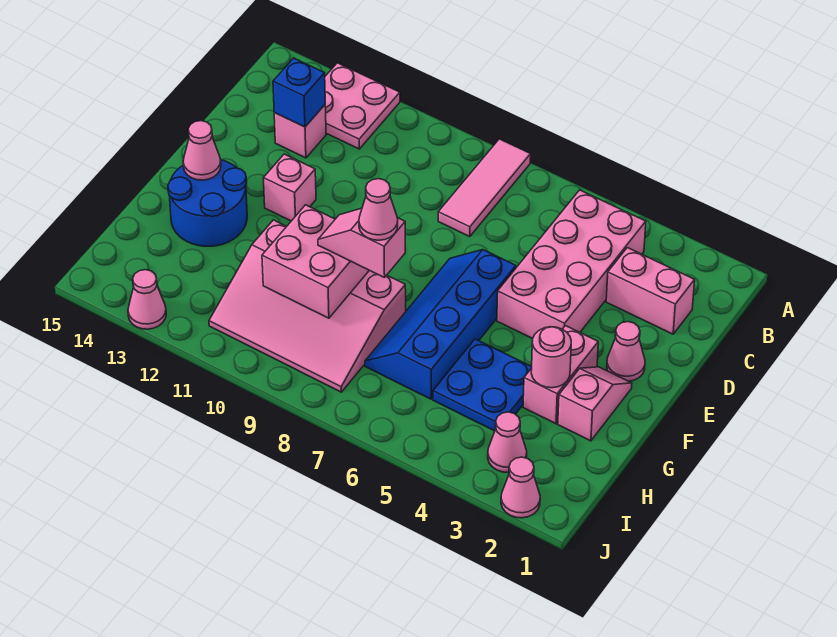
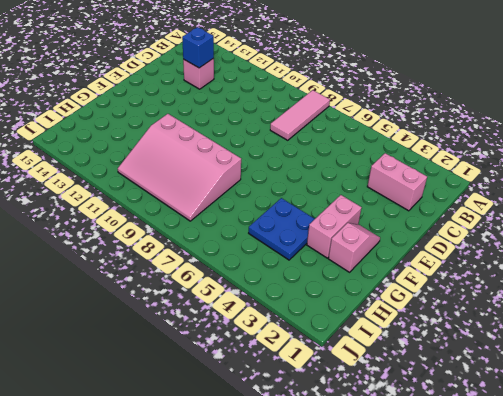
none -> pink 2x2 plate [325,63,400,149]
none -> pink 2x4 brick [497,190,646,339]
none -> pink 1x1 cone [607,322,645,381]

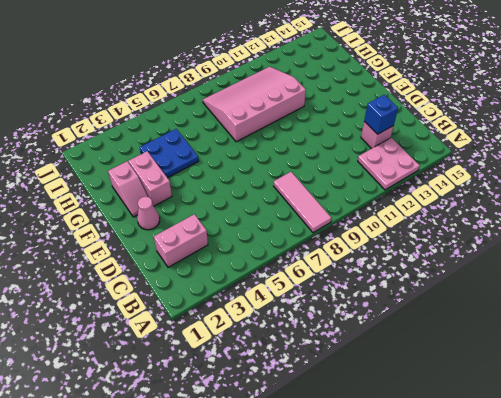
none -> pink 2x4 brick [497,190,646,339]
none -> blue 2x4 slope [365,250,516,399]
none -> pink 1x1 brick [263,154,316,221]

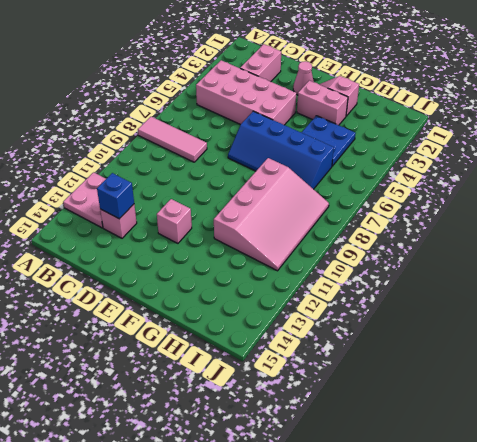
none -> blue 2x2 round brick [168,160,247,246]
none -> pink 1x1 cone [488,412,527,473]
none -> pink 1x1 cone [501,457,540,518]

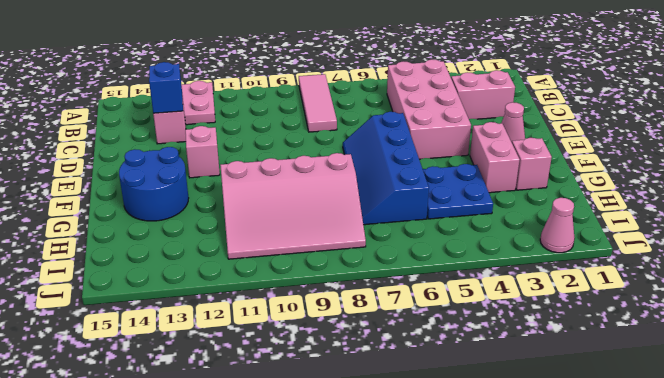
none -> pink 1x1 cone [488,412,527,473]
none -> pink 1x1 cone [128,270,166,329]
none -> pink 1x1 cone [183,121,221,180]

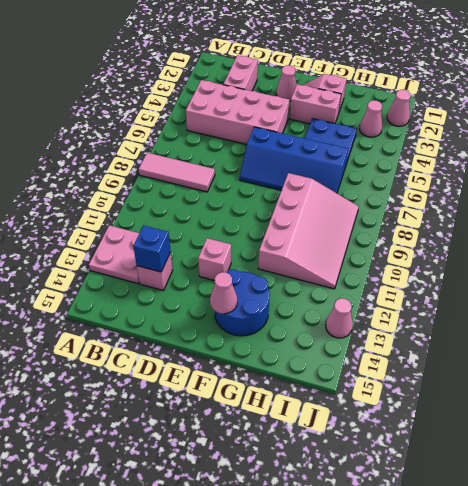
none -> pink 1x1 round brick [531,327,571,388]
none -> pink 2x2 brick [262,205,369,318]
none -> pink 1x2 slope [318,208,405,278]

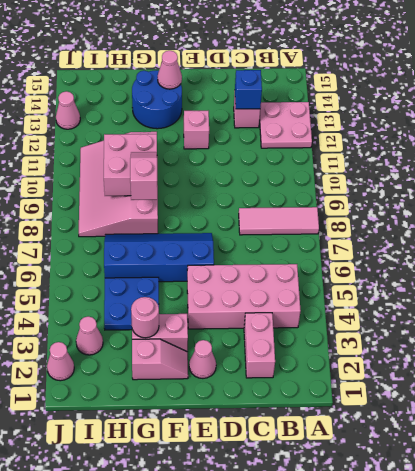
none -> pink 1x1 cone [359,179,398,240]

